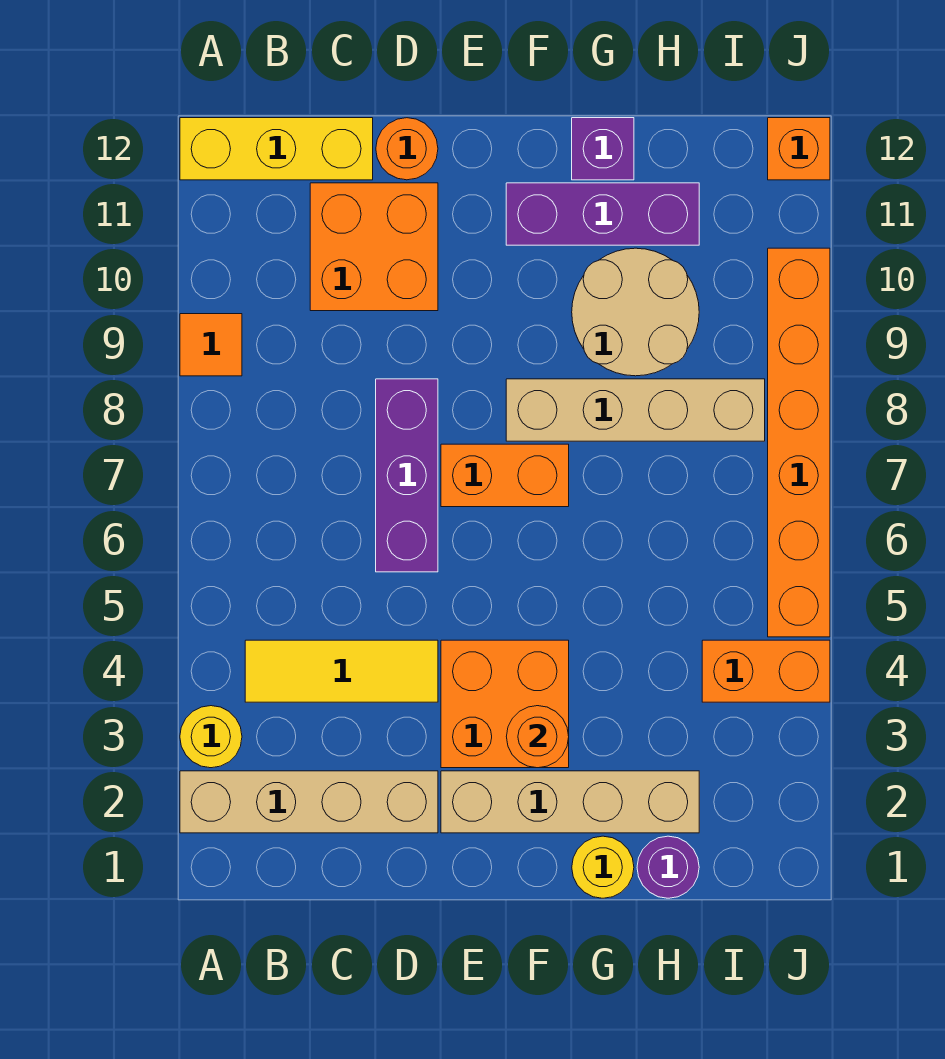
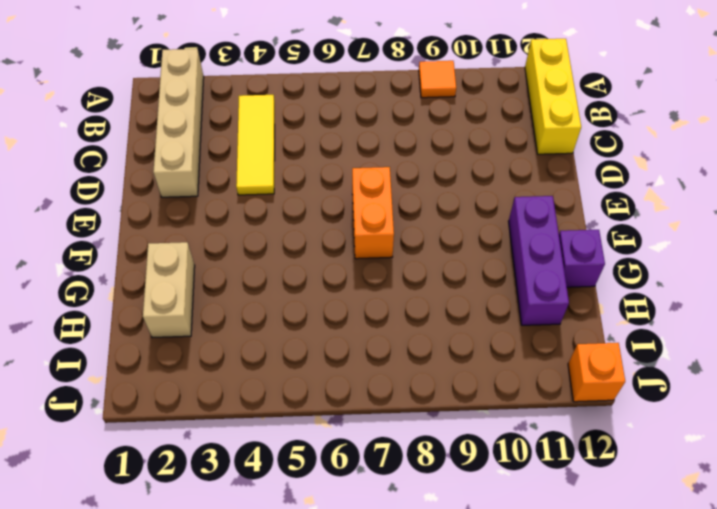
tan 1x2 brick [143,242,195,338] -> tan 1x4 brick [441,771,699,833]
none -> yellow 1x1 round brick [180,706,242,768]
none -> orange 2x2 brick [310,183,438,311]
none -> purple 1x3 brick [376,379,438,572]

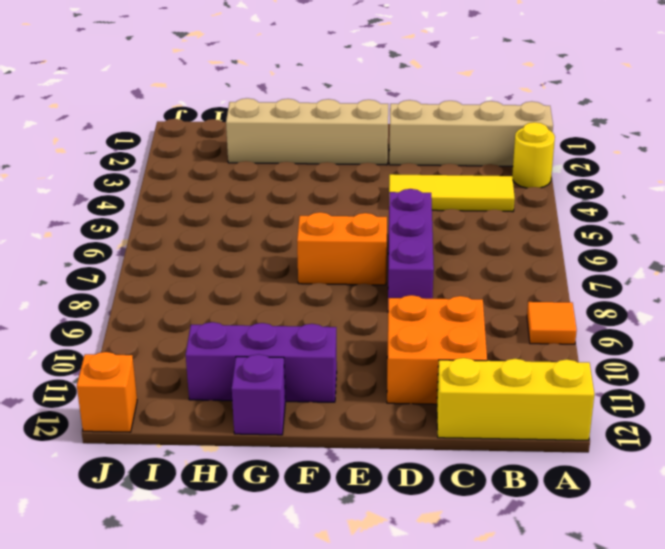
none -> orange 1x1 round brick [376,118,438,180]
none -> orange 2x2 brick [441,640,569,768]
none -> tan 1x4 brick [506,379,765,441]

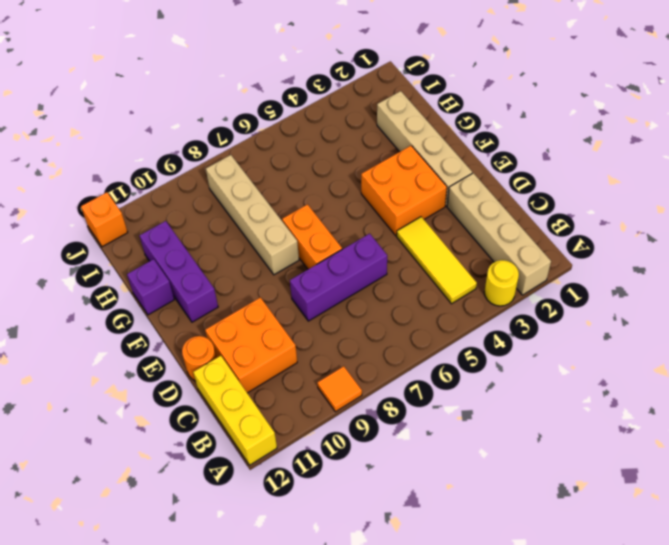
none -> yellow 1x1 round brick [572,836,634,898]
none -> tan 2x2 round brick [572,248,699,376]
none -> purple 1x1 round brick [637,836,699,898]

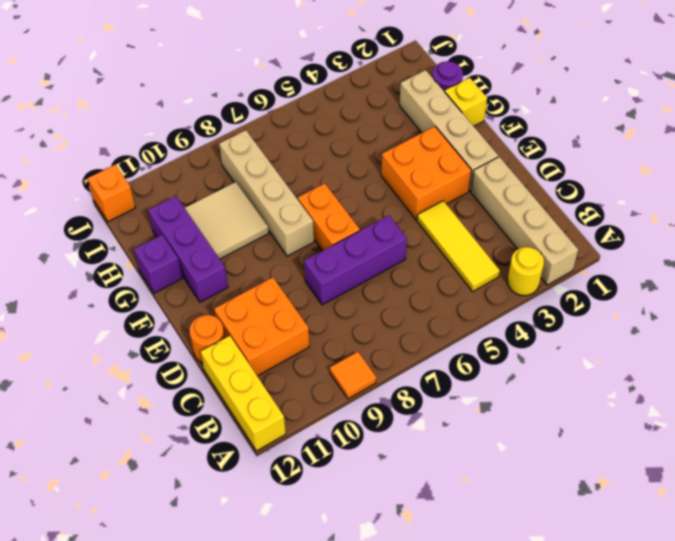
yellow 1x1 brick [445,78,487,126] -> yellow 1x1 round brick [572,836,634,898]
tan 2x2 tile [185,182,269,259] -> tan 2x2 round brick [572,248,699,376]
none -> orange 1x2 brick [702,640,830,702]
none -> orange 1x6 brick [768,248,830,637]
none -> orange 1x1 round brick [506,706,569,768]

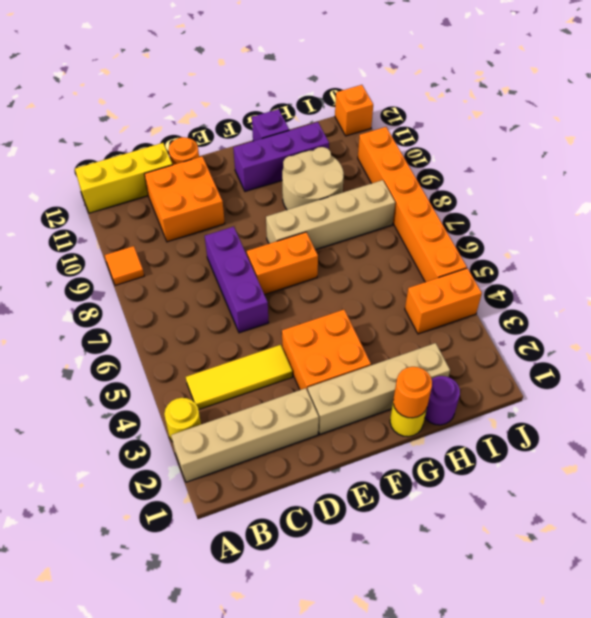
orange 1x1 round brick [393,367,432,418] -> orange 1x1 round brick moved to [506,706,569,768]

